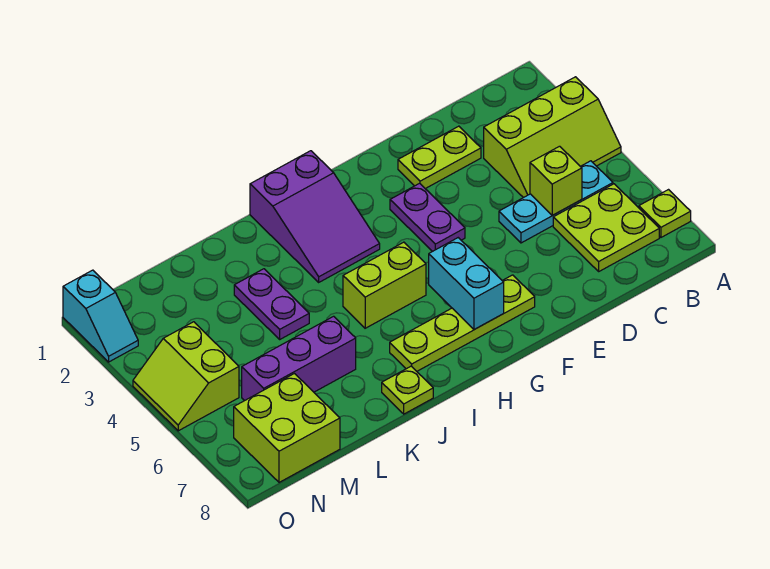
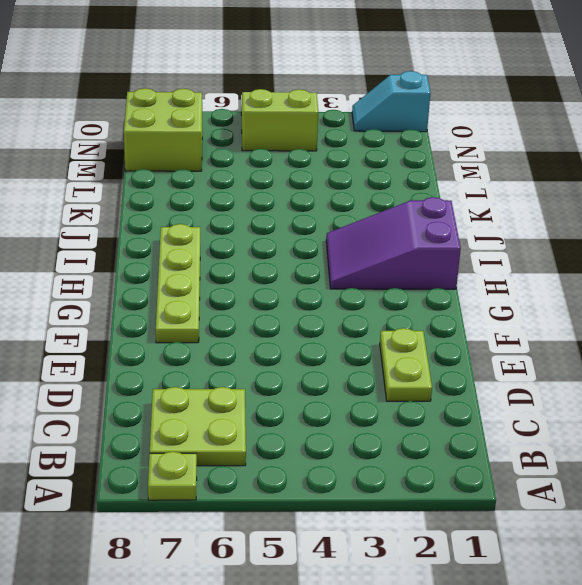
none -> lime 2x3 slope [484,77,621,198]
none -> cyan 1x3 plate [499,161,613,243]
none -> purple 1x2 plate [390,183,465,251]

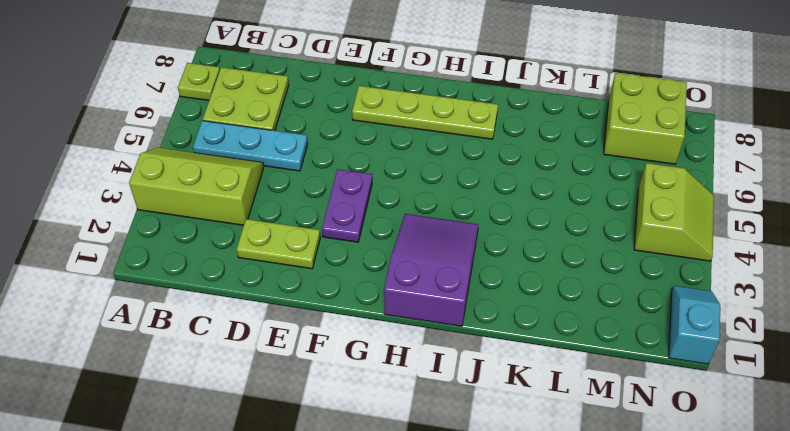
none -> lime 1x2 brick [343,242,426,328]
none -> lime 1x1 plate [382,366,433,414]
none -> purple 1x2 plate [234,269,309,339]

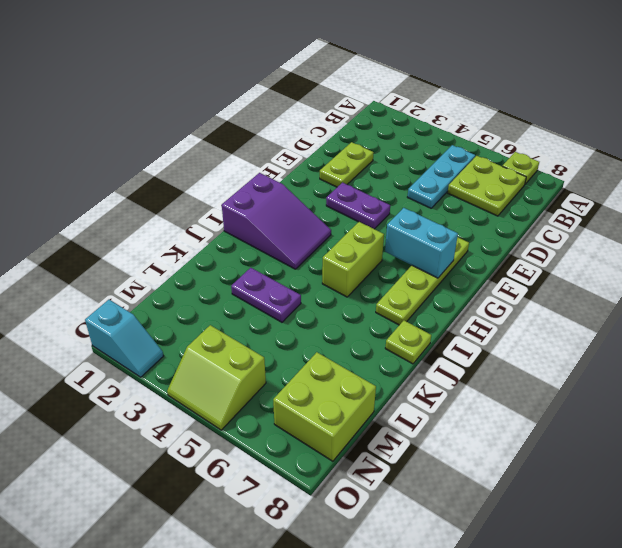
none -> lime 2x3 slope [484,77,621,198]
none -> purple 1x3 brick [242,316,356,401]
none -> lime 1x1 brick [530,146,582,215]

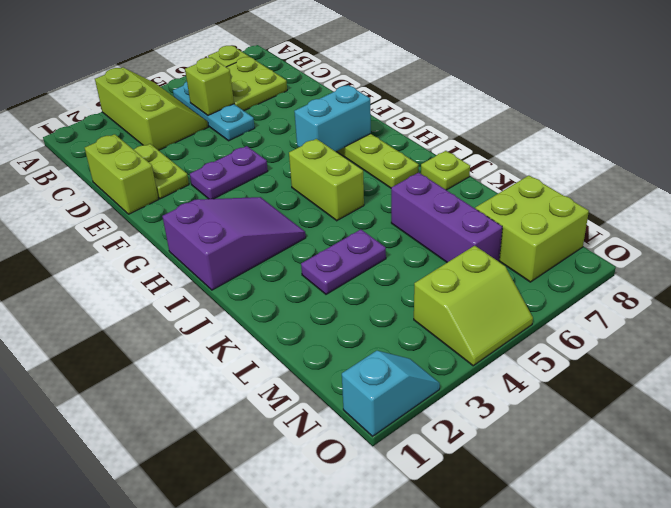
lime 1x2 brick [85,134,158,214] -> none

